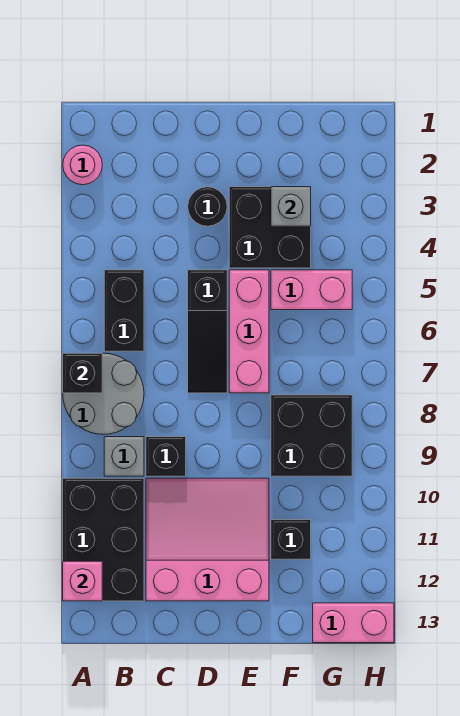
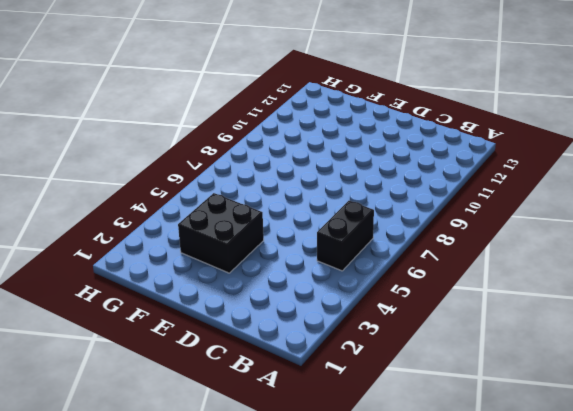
none -> pink 1x1 round brick [63,145,102,185]
none -> grey 2x2 round brick [63,353,144,435]
none -> black 2x3 brick [63,478,144,601]

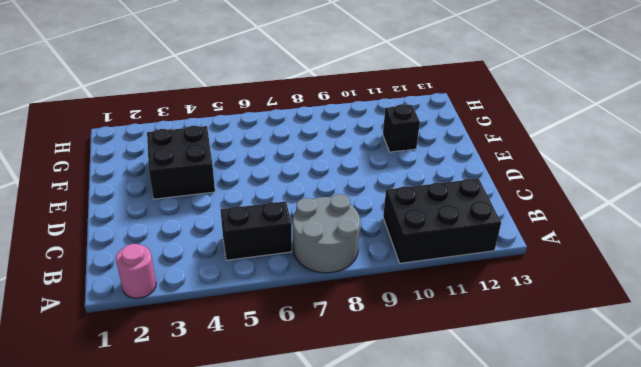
none -> grey 1x1 brick [104,437,144,476]
none -> black 1x1 brick [146,437,186,476]
none -> pink 3x3 slope [146,478,269,601]

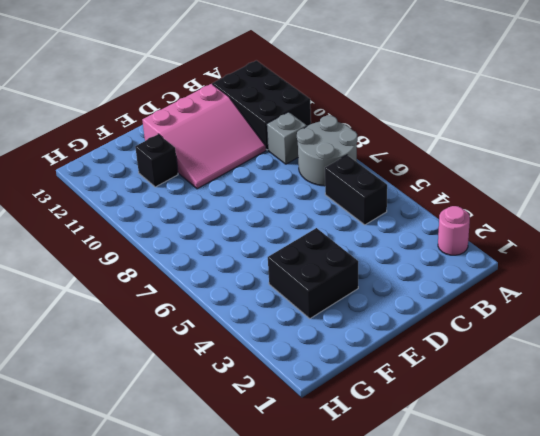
none -> black 1x1 brick [146,437,186,476]
none -> black 1x1 round brick [188,187,227,226]
none -> black 1x3 slope [188,270,227,393]

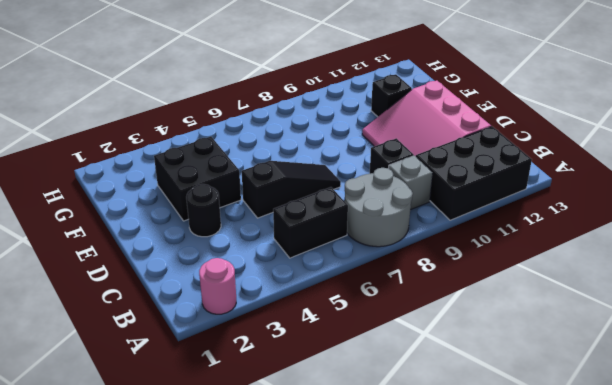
none -> pink 1x3 brick [229,270,269,393]
none -> pink 1x2 brick [271,270,352,310]
none -> black 2x2 brick [271,395,352,476]

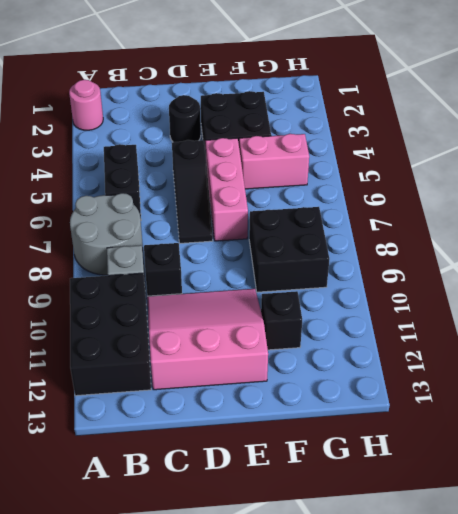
none -> pink 1x2 brick [313,603,394,643]
none -> black 1x1 brick [63,353,102,393]
none -> pink 1x1 brick [63,561,102,601]

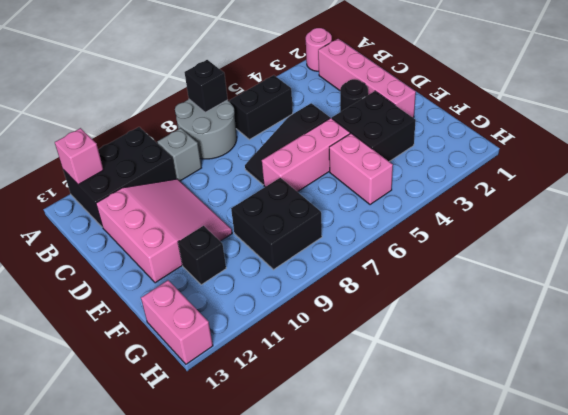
pink 1x4 brick [318,39,416,118] -> none
none -> black 1x1 brick [146,437,186,476]
none -> grey 1x1 brick [271,187,311,226]

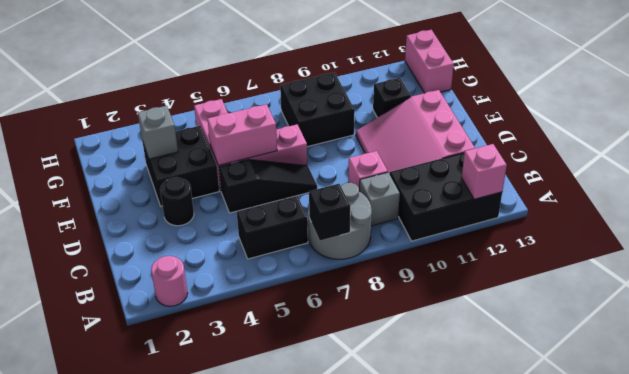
pink 1x1 brick [348,151,388,191] -> black 1x1 brick [146,437,186,476]
pink 1x2 brick [208,104,277,165] -> none

